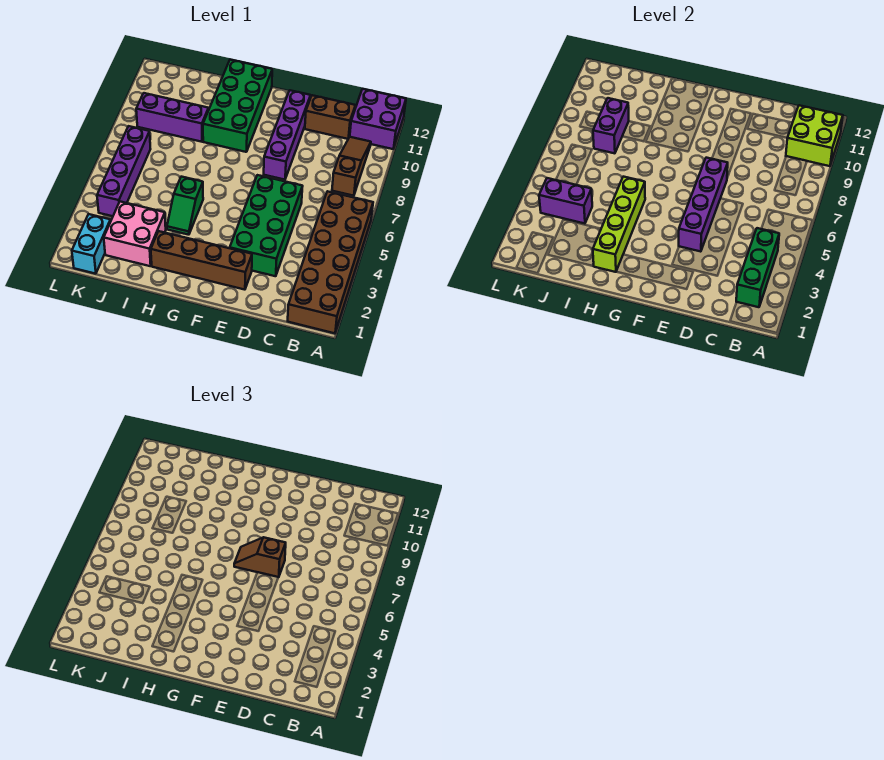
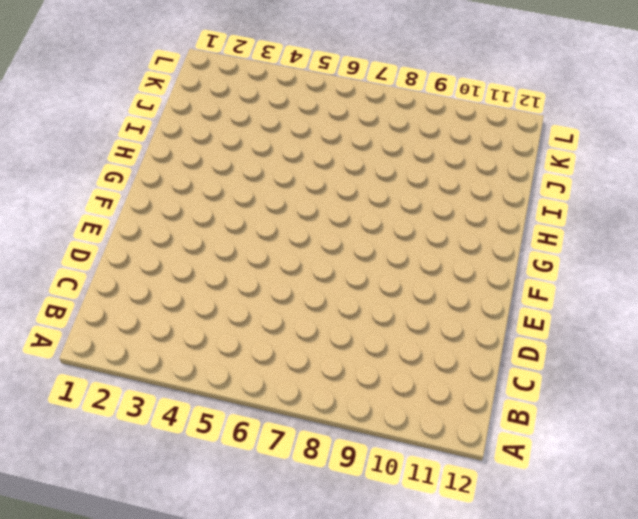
none -> brown 2x6 brick [288,191,373,333]
none -> purple 2x2 brick [350,89,406,149]
none -> brown 1x3 slope [332,137,371,196]

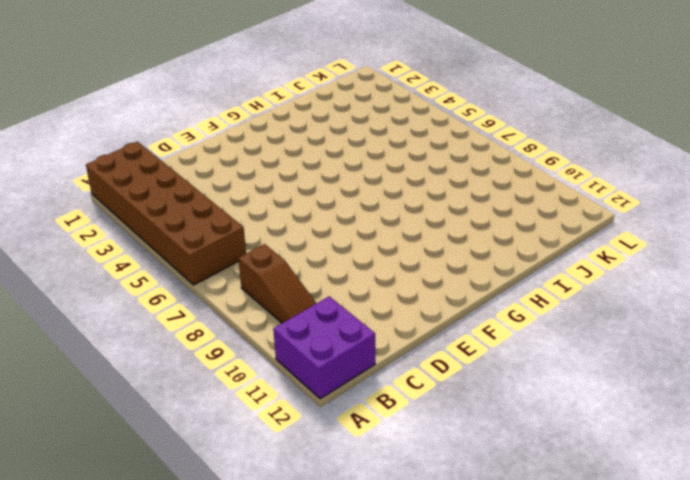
none -> brown 1x2 brick [305,95,355,139]
none -> green 2x4 brick [230,175,303,276]
none -> brown 1x4 brick [151,231,252,290]

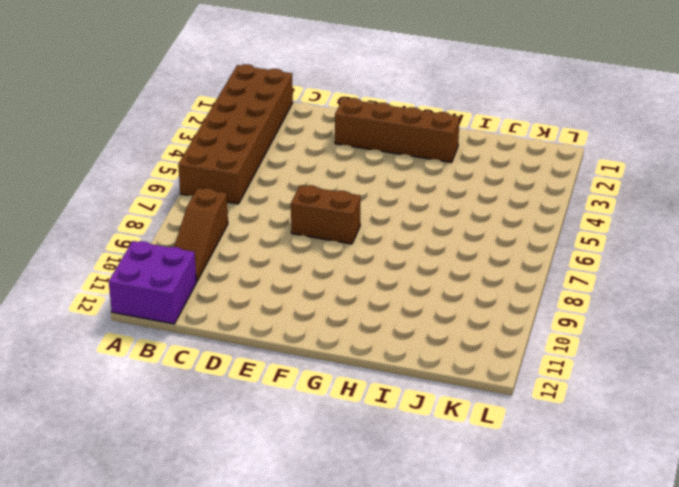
brown 1x2 brick [291,185,361,244] -> brown 1x2 brick moved to [305,95,355,139]
none -> green 2x4 brick [230,175,303,276]
none -> purple 1x4 brick [264,90,311,180]
none -> green 2x4 brick [203,60,272,152]

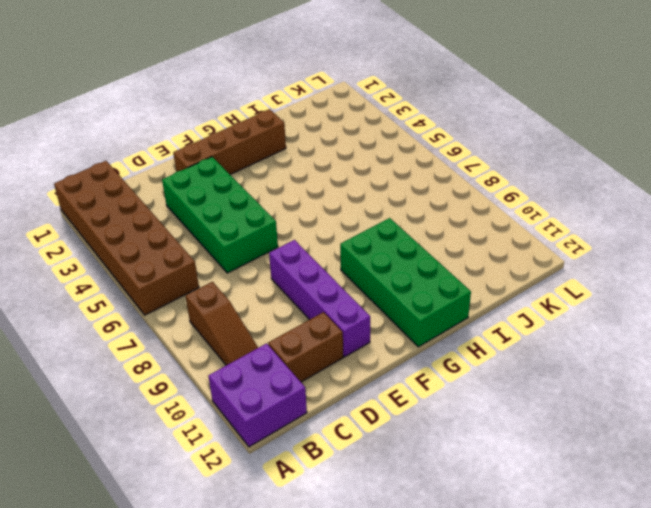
none -> green 1x2 slope [167,177,203,235]
none -> pink 2x2 brick [104,202,166,266]
none -> purple 1x3 brick [136,93,209,142]

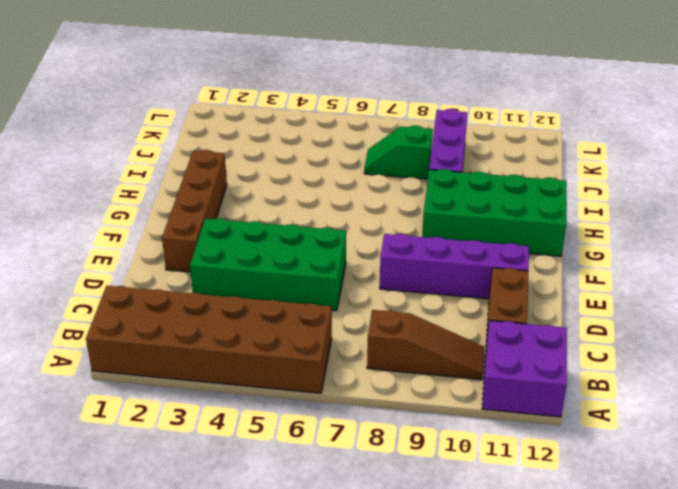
green 1x2 slope [364,125,433,179] -> green 1x2 slope moved to [167,177,203,235]
none -> pink 2x2 brick [104,202,166,266]
none -> cyan 1x2 brick [72,214,111,274]
none -> purple 1x4 brick [97,126,150,216]

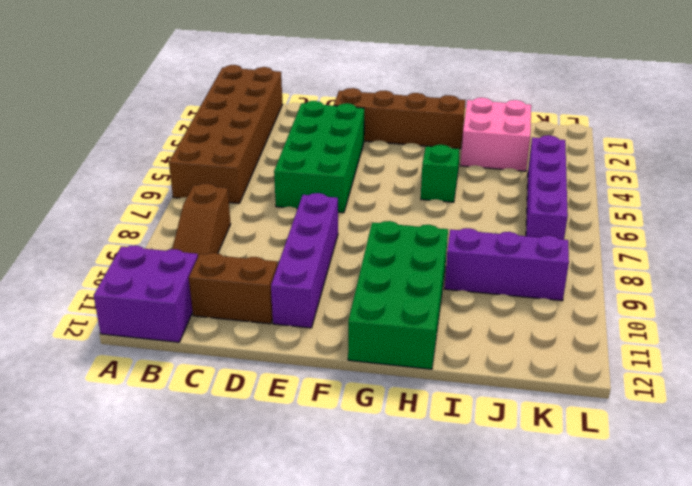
none -> cyan 1x2 brick [72,214,111,274]
none -> lime 2x2 brick [786,105,843,166]
none -> green 1x3 brick [736,228,779,307]

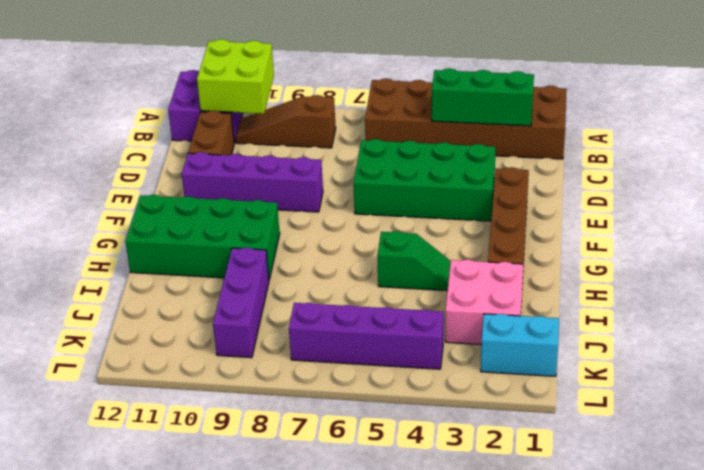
none -> purple 1x4 brick [679,158,728,252]
none -> lime 1x4 brick [593,177,645,272]
none -> purple 1x2 brick [539,178,592,224]

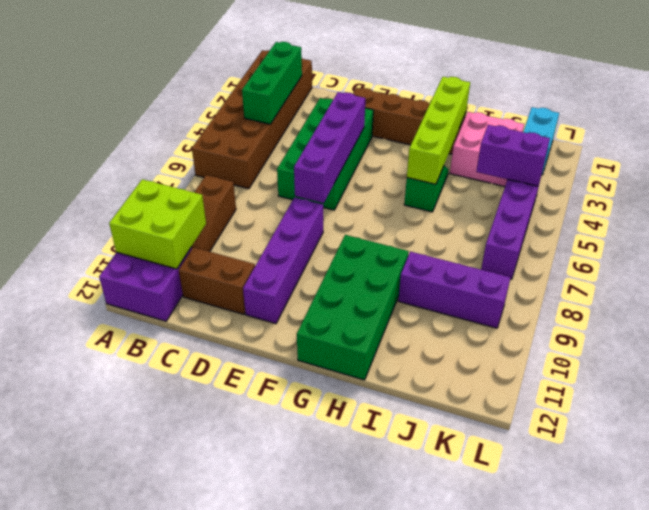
none -> purple 1x2 brick [593,98,629,153]
none -> brown 1x2 slope [234,537,286,577]

